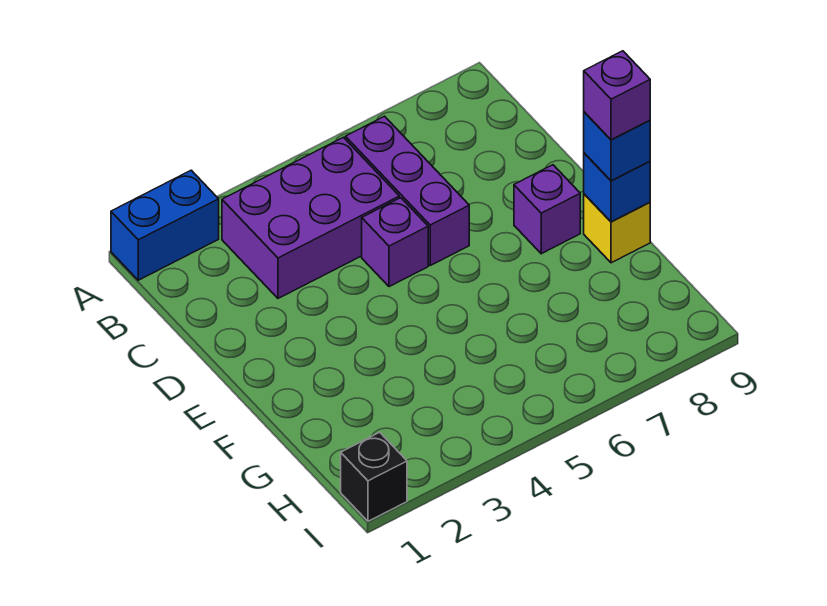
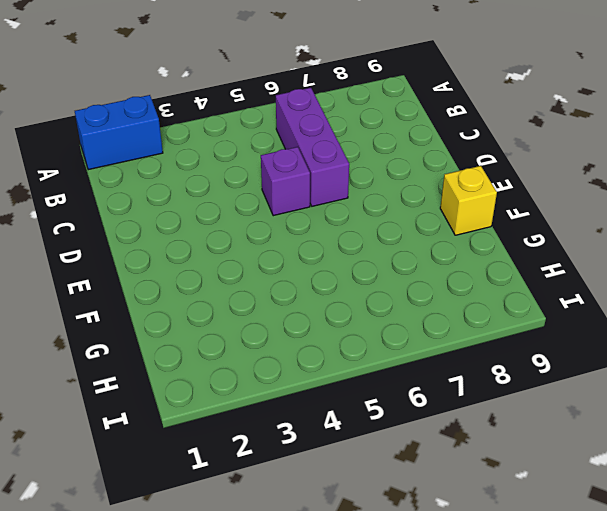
none -> purple 2x3 brick [222,137,399,298]
none -> purple 1x1 brick [514,165,580,254]

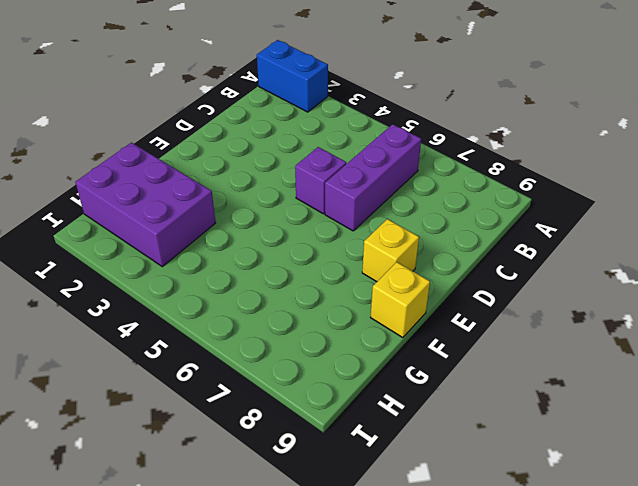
yellow 1x1 brick [362,219,419,282] -> purple 1x1 brick [514,165,580,254]
purple 2x3 brick [75,143,216,267] -> purple 2x3 brick moved to [222,137,399,298]
none -> black 1x1 brick [341,432,407,521]
none -> blue 1x1 brick [584,153,650,222]

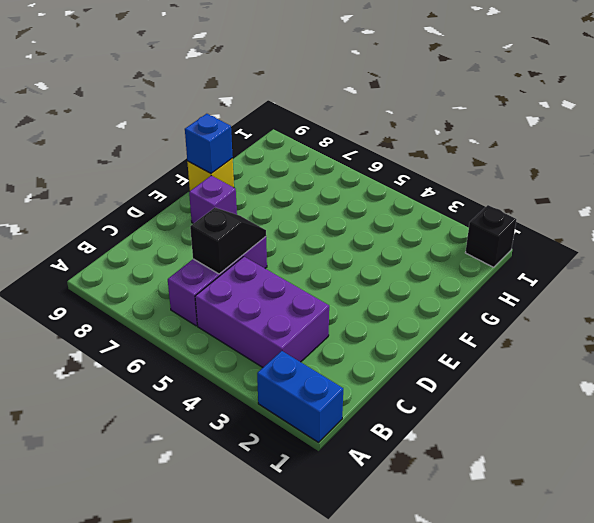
black 1x2 slope [190,208,266,274] -> none
none -> purple 1x1 brick [362,198,428,287]
none -> blue 1x1 brick [584,112,650,181]

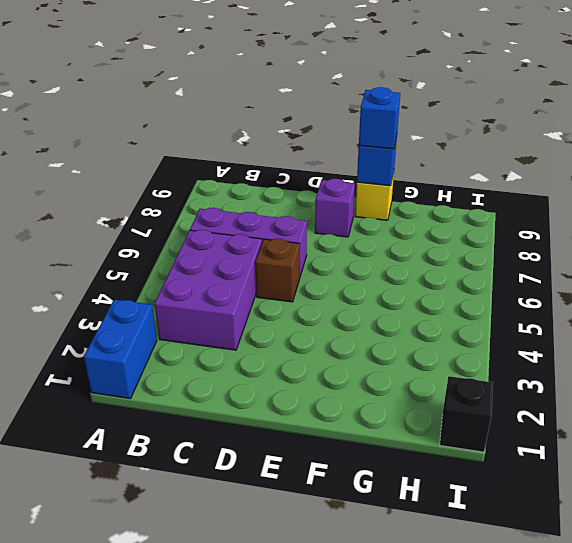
brown 1x1 brick [255,239,300,302] -> purple 1x1 brick [362,198,428,287]
none -> purple 1x1 brick [584,51,650,140]

